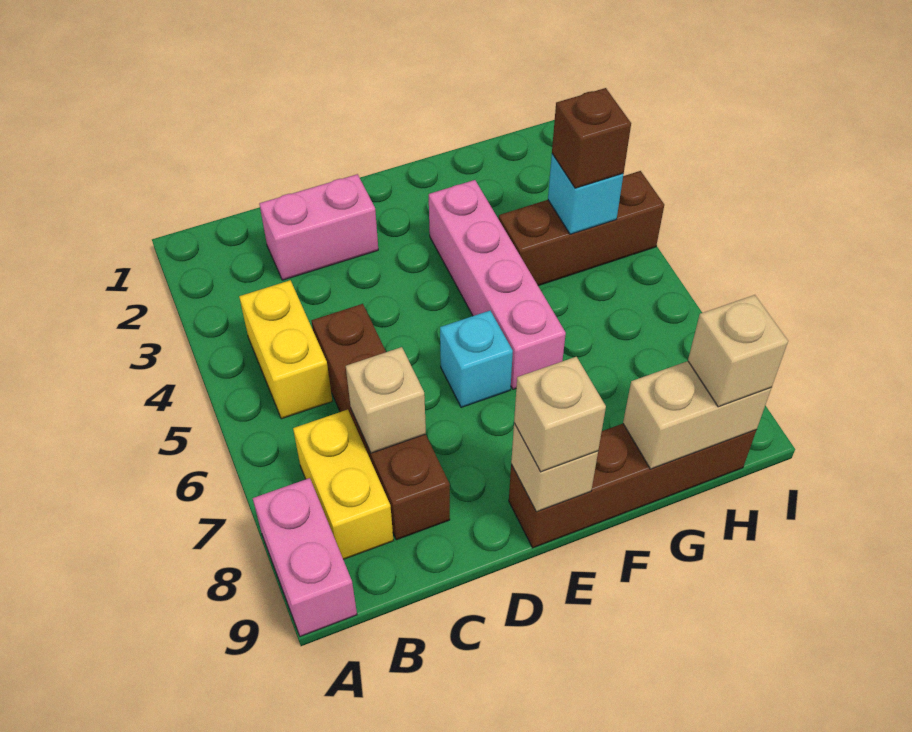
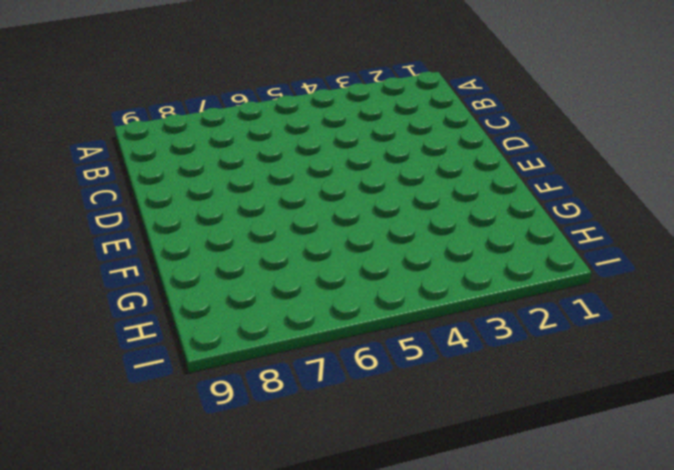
none -> pink 1x2 brick [253,478,357,637]
none -> yellow 1x2 brick [239,280,332,419]
none -> yellow 1x2 brick [293,410,393,559]

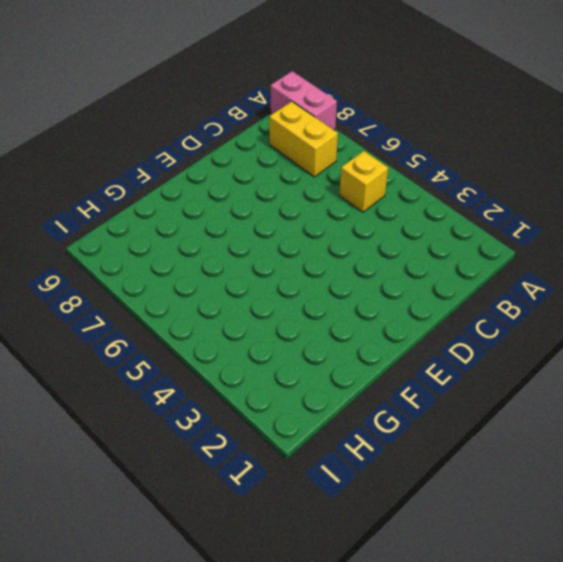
yellow 1x1 brick [339,151,388,212] -> yellow 1x2 brick [239,280,332,419]
none -> pink 1x2 brick [259,174,378,280]
none -> brown 1x4 brick [312,304,450,540]
none -> cyan 1x1 brick [440,311,513,408]

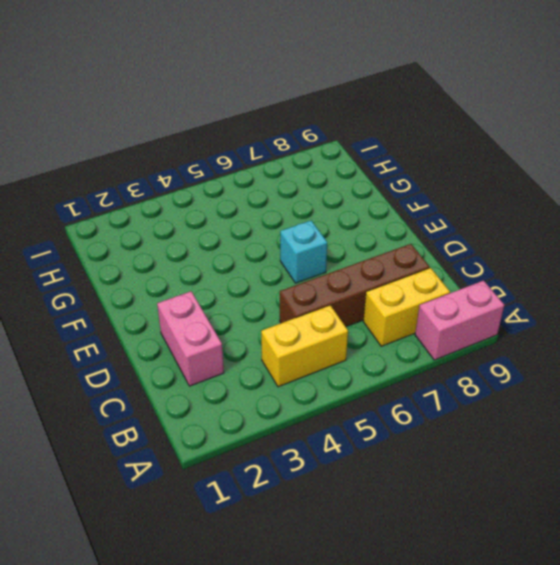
none -> brown 1x4 brick [509,424,756,548]
none -> pink 1x4 brick [429,180,566,389]
none -> brown 1x3 brick [499,171,664,286]

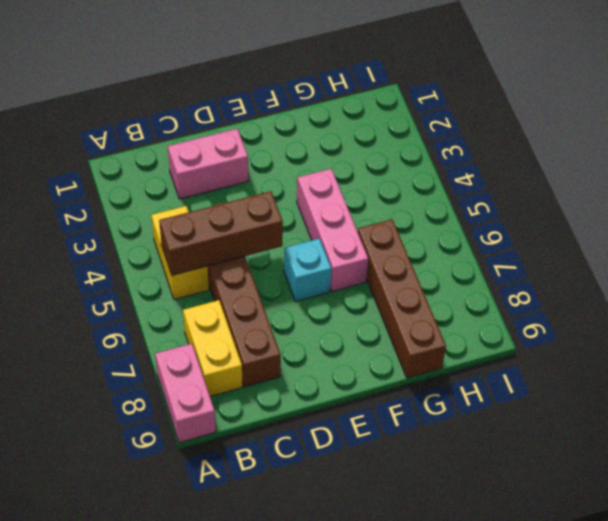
brown 1x3 brick [159,191,283,275] -> brown 1x3 brick moved to [499,171,664,286]
pink 1x3 brick [297,169,368,292] -> pink 1x4 brick [429,180,566,389]
brown 1x4 brick [358,219,446,378] -> brown 1x4 brick turned to [509,424,756,548]
none -> tan 1x1 brick [346,347,426,453]
none -> tan 1x1 brick [511,423,598,512]
none -> tan 1x2 brick [623,361,772,469]

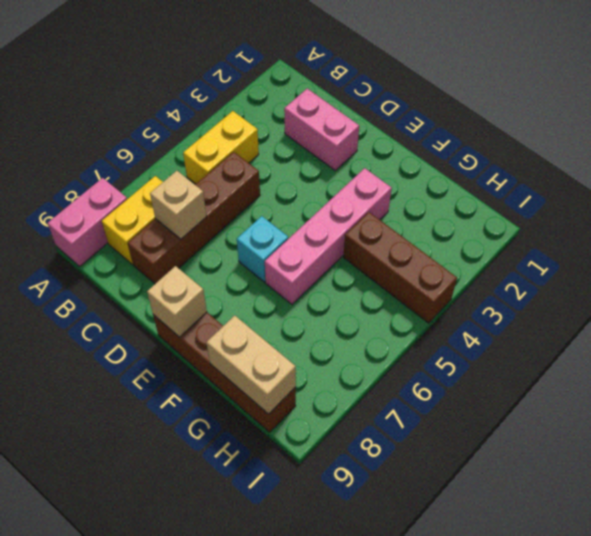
none -> cyan 1x1 brick [548,154,623,234]
none -> tan 1x1 brick [514,357,606,472]
none -> brown 1x1 brick [552,88,631,188]

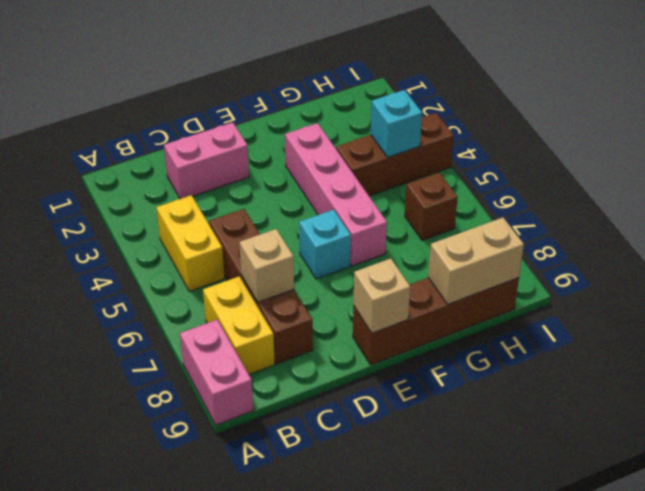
brown 1x1 brick [405,172,458,240] -> brown 1x1 brick moved to [552,88,631,188]
none -> tan 1x1 brick [514,357,606,472]
none -> tan 1x1 brick [688,295,788,407]

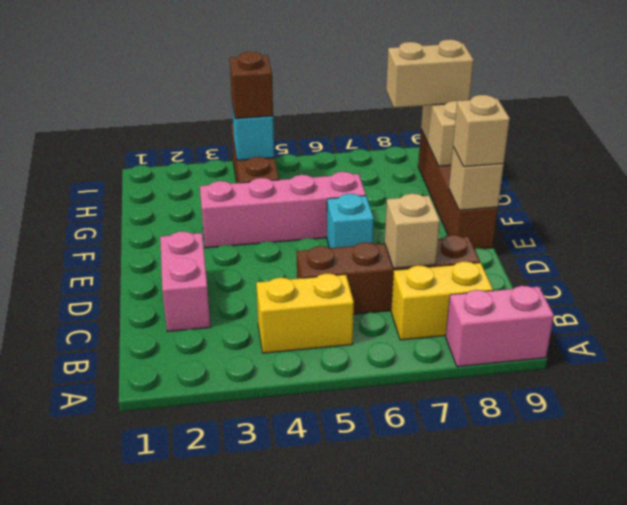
tan 1x2 brick [386,40,474,108] -> tan 1x1 brick [688,295,788,407]

